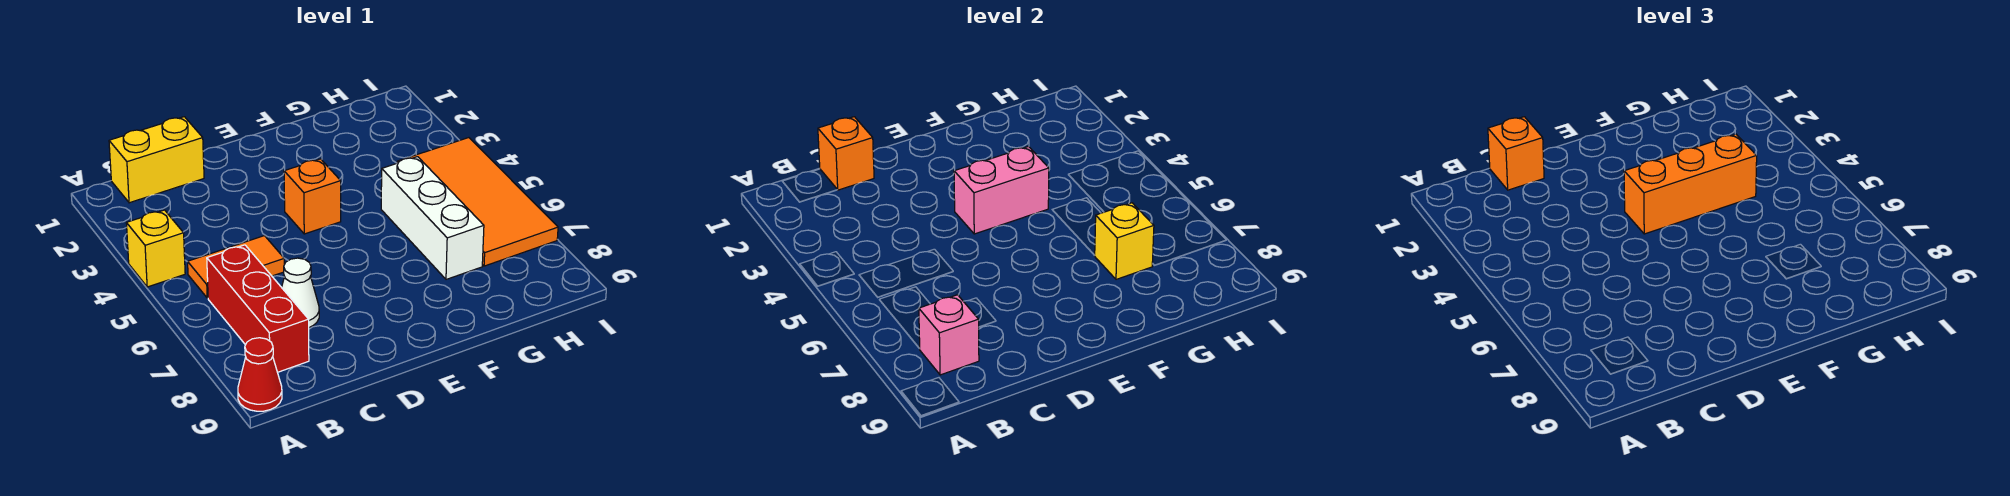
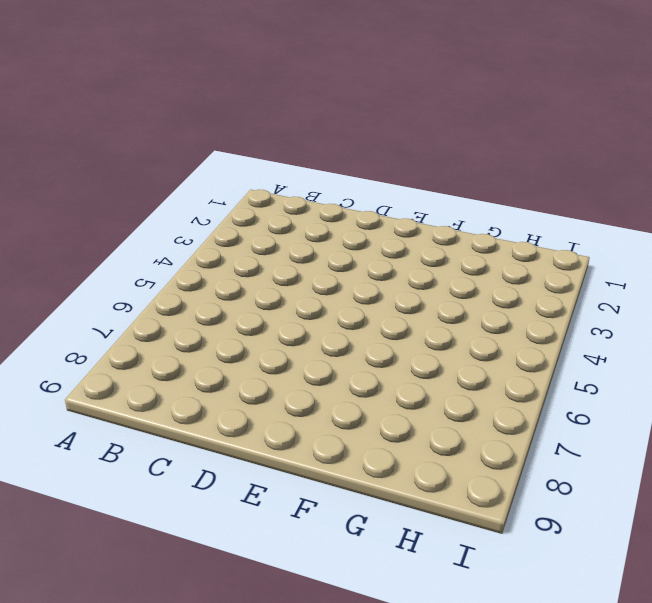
none -> yellow 1x1 brick [126,210,185,287]
none -> red 1x1 cone [238,338,282,411]
none -> yellow 1x2 brick [109,117,204,203]

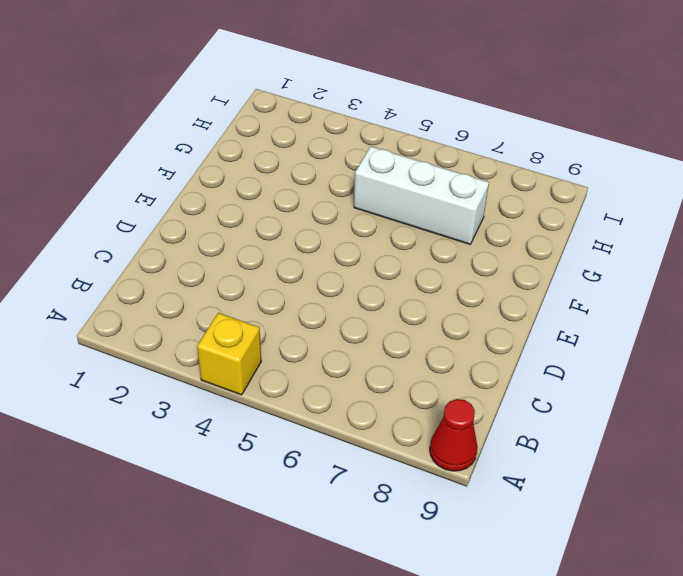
none -> yellow 1x2 brick [109,117,204,203]
none -> orange 1x2 tile [188,236,284,298]
none -> red 1x3 brick [207,245,309,372]

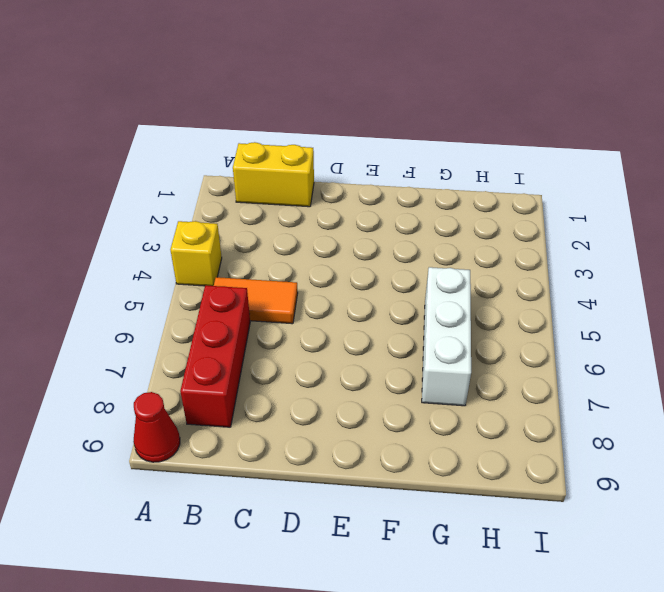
none -> white 1x1 cone [282,258,319,327]
none -> orange 1x1 brick [284,159,341,234]
none -> orange 2x4 tile [397,138,558,266]

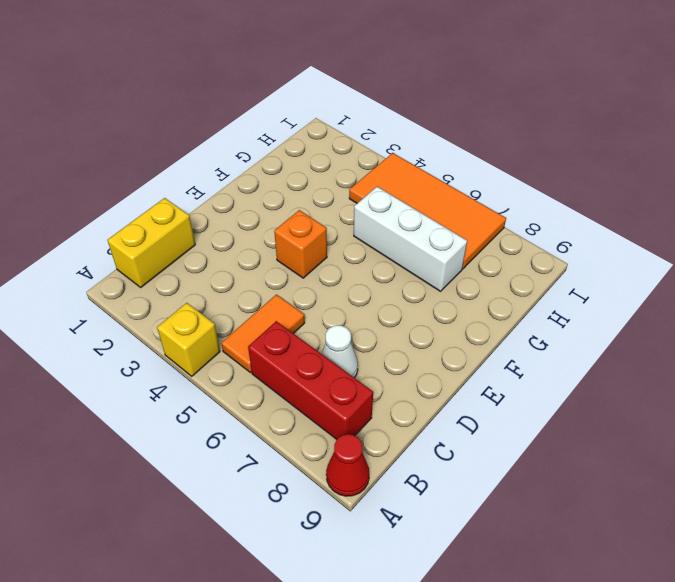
none -> pink 1x1 brick [919,295,979,375]
none -> orange 1x1 brick [818,117,874,190]
none -> pink 1x2 brick [954,147,1049,234]

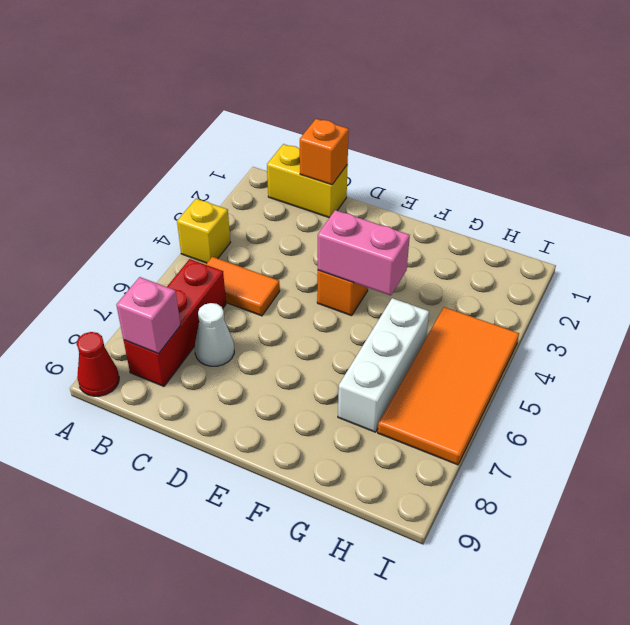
none -> yellow 1x1 brick [1094,203,1154,279]
none -> orange 1x1 brick [1488,117,1544,190]
none -> orange 1x3 brick [1624,134,1757,234]

